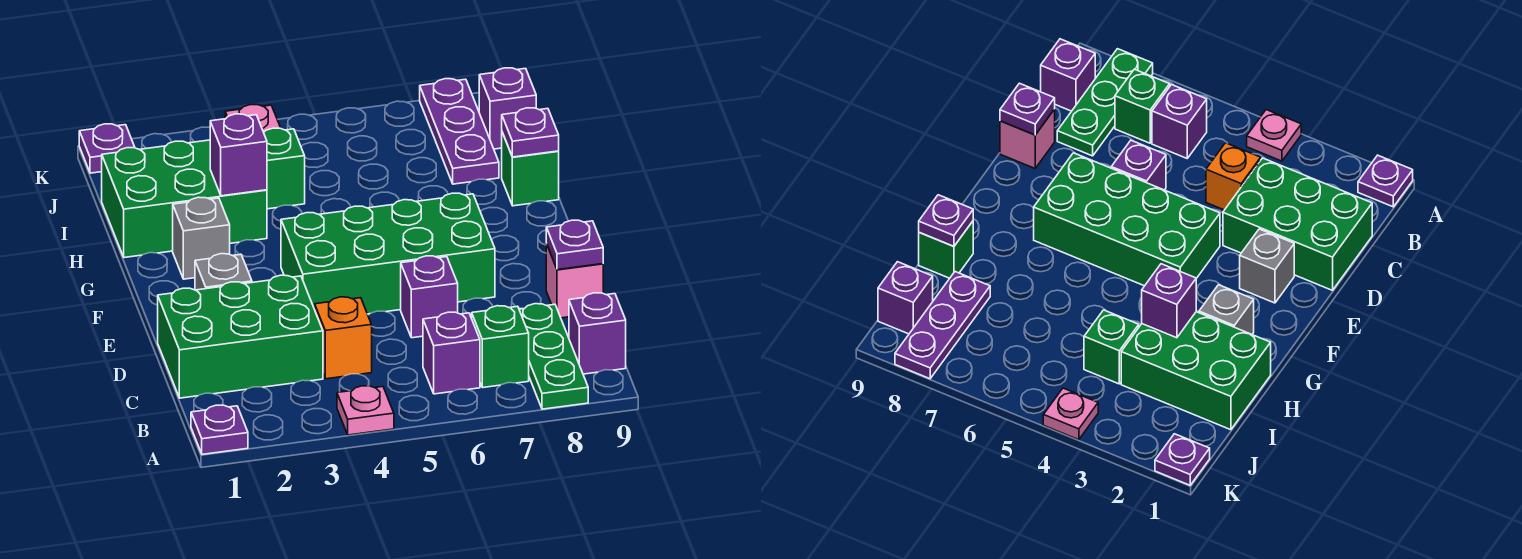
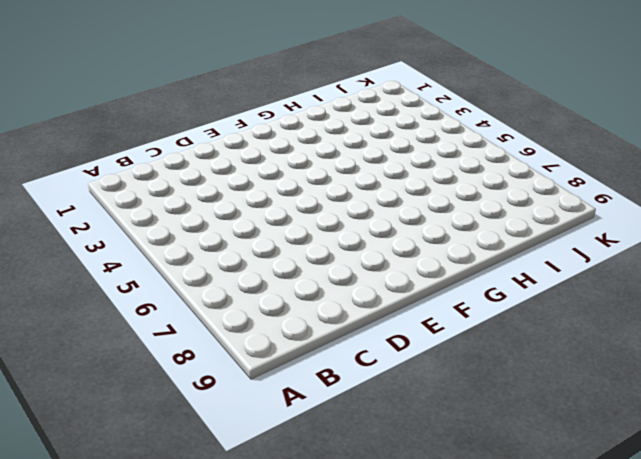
none -> purple 1x1 plate [191,405,248,454]
none -> pink 1x1 plate [337,386,394,435]
none -> green 1x3 plate [519,304,588,409]

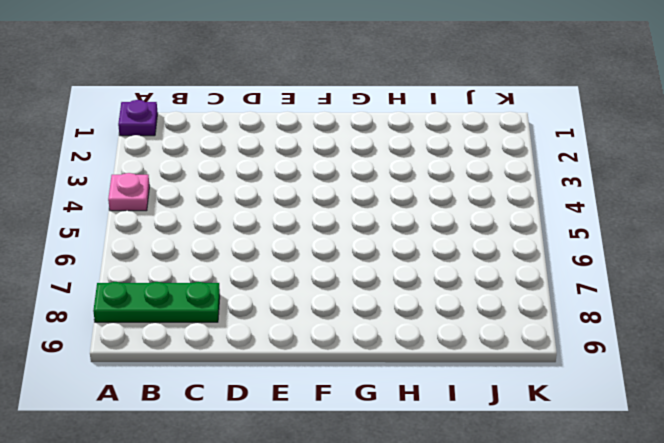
none -> purple 1x1 brick [423,312,480,394]
none -> green 1x1 brick [472,306,529,388]
none -> purple 1x1 brick [569,293,626,374]

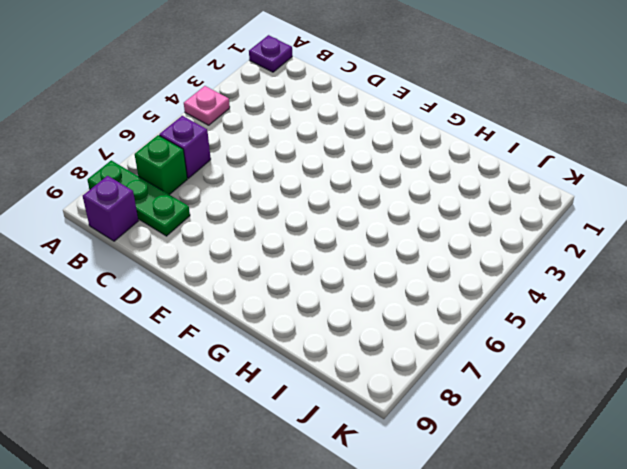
none -> green 2x3 brick [158,275,323,398]
none -> orange 1x1 brick [315,297,372,379]
none -> purple 1x1 brick [401,256,458,338]

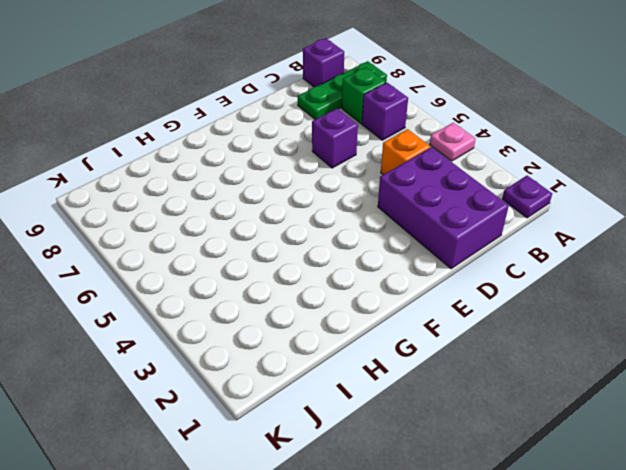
purple 2x3 brick [378,147,509,269] -> green 2x3 brick [158,275,323,398]
none -> pink 1x1 brick [546,244,603,318]
none -> grey 1x1 brick [195,254,252,290]
none -> green 2x4 brick [281,193,495,314]

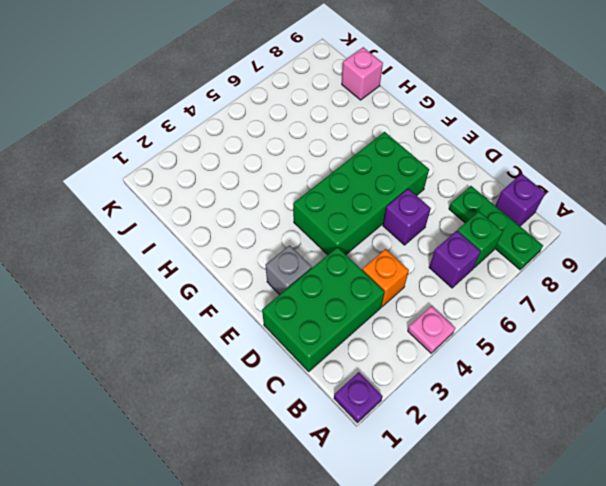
pink 1x1 brick [342,47,383,100] -> pink 1x1 brick moved to [546,244,603,318]
none -> grey 1x1 brick [173,197,230,279]
none -> green 2x3 brick [102,140,267,258]
none -> green 1x1 brick [502,132,559,206]

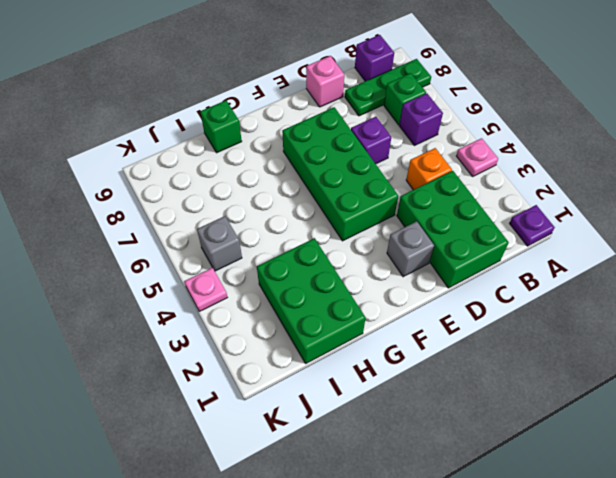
grey 1x1 brick [197,216,242,271] -> grey 1x1 brick moved to [173,197,230,279]
none -> green 1x1 brick [264,128,305,209]
none -> purple 1x3 plate [420,79,499,184]
none -> purple 1x1 brick [479,68,536,149]

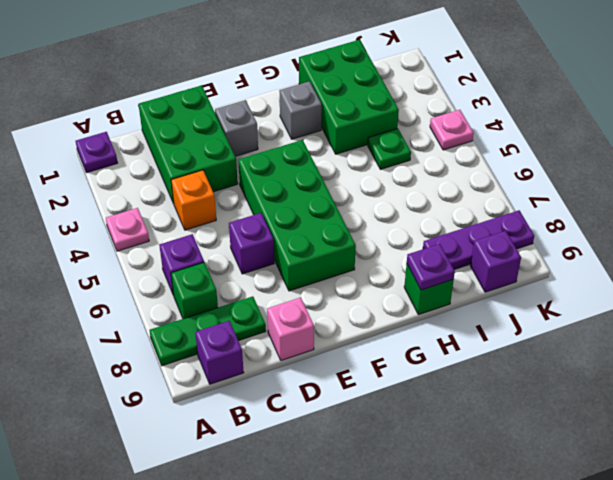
green 1x1 plate [368,128,411,169] -> green 1x1 brick [264,128,305,209]
none -> purple 1x1 plate [79,124,135,173]
none -> purple 1x1 plate [546,220,603,270]
none -> purple 1x1 brick [210,114,267,196]

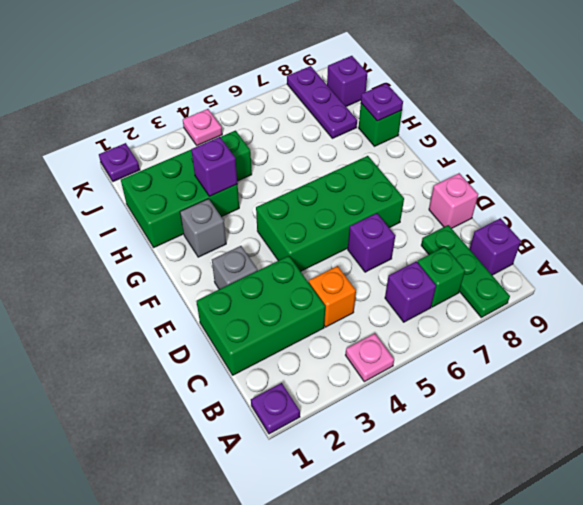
none -> purple 1x1 plate [546,220,603,270]

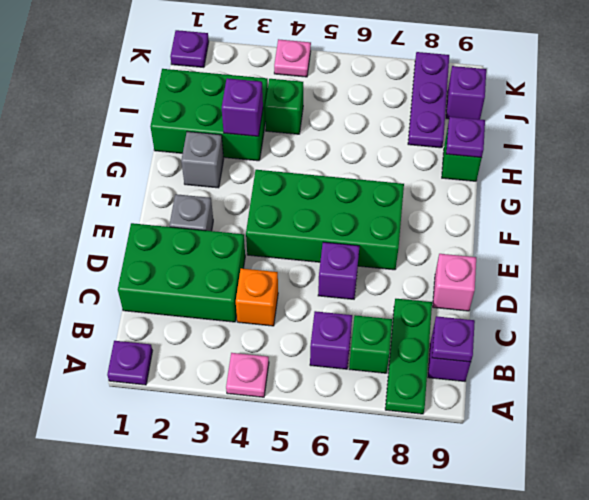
purple 1x1 plate [432,316,475,362] -> purple 1x1 plate moved to [546,220,603,270]

